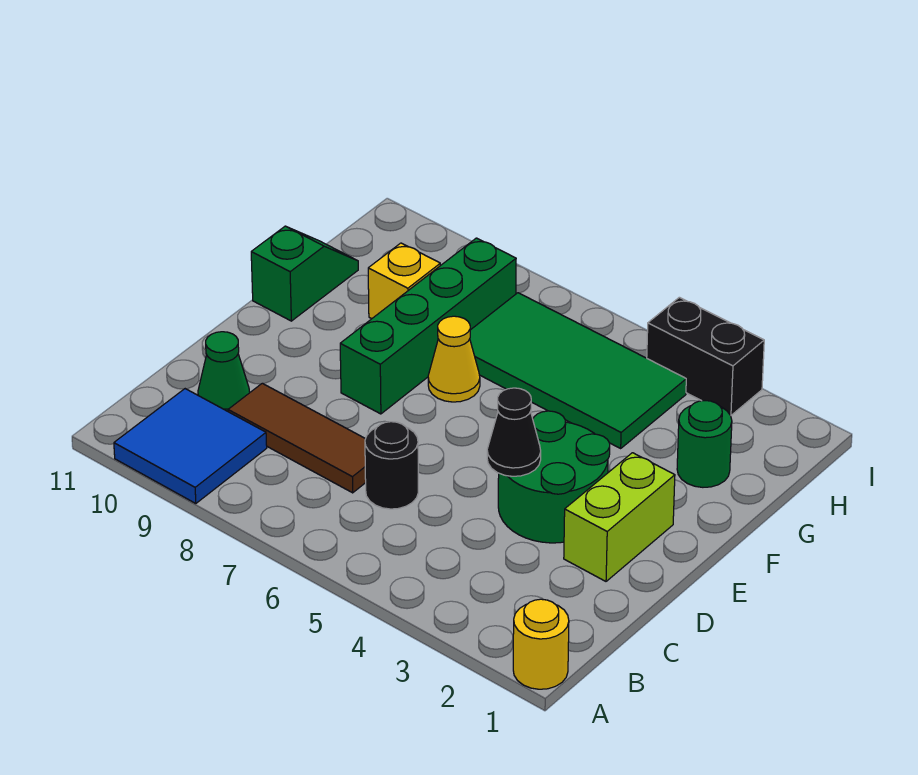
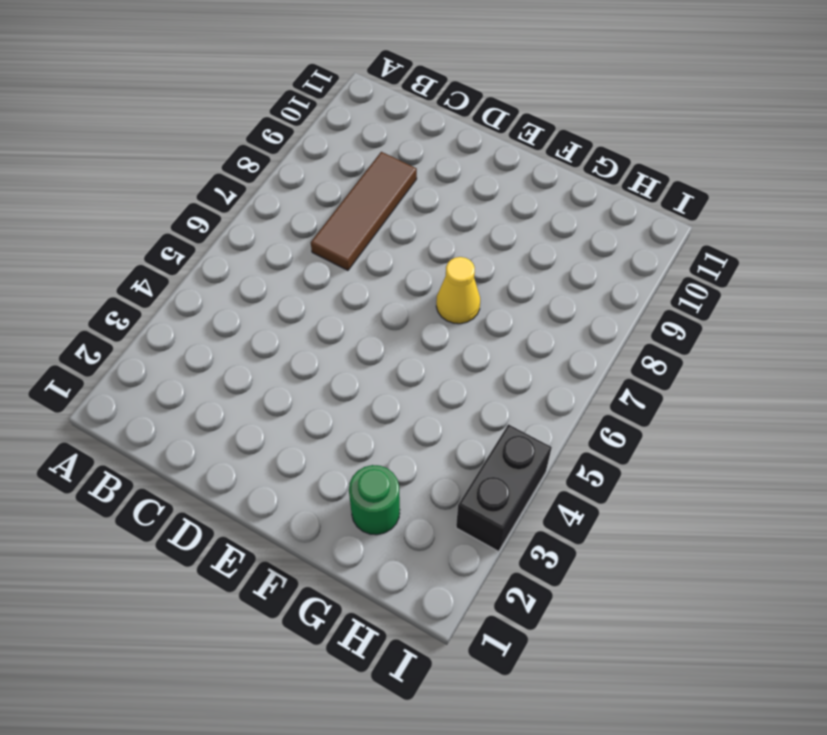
none -> yellow 1x1 round brick [513,599,569,689]
none -> blue 2x2 tile [114,389,267,504]
none -> black 1x1 round brick [365,422,418,509]

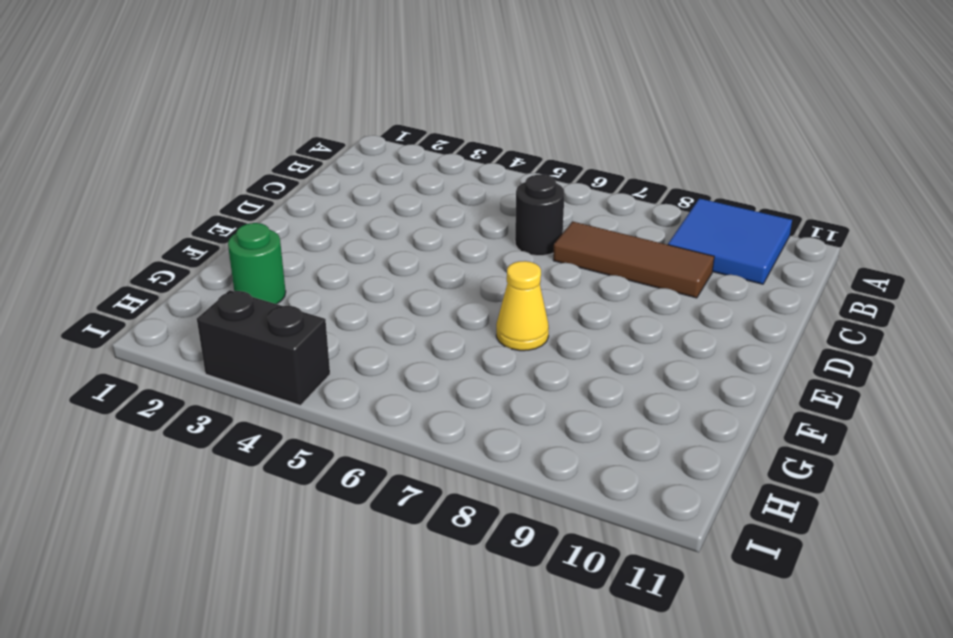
none -> yellow 1x1 round brick [513,599,569,689]
none -> green 1x1 cone [198,332,250,411]
none -> lime 1x2 brick [564,453,675,581]

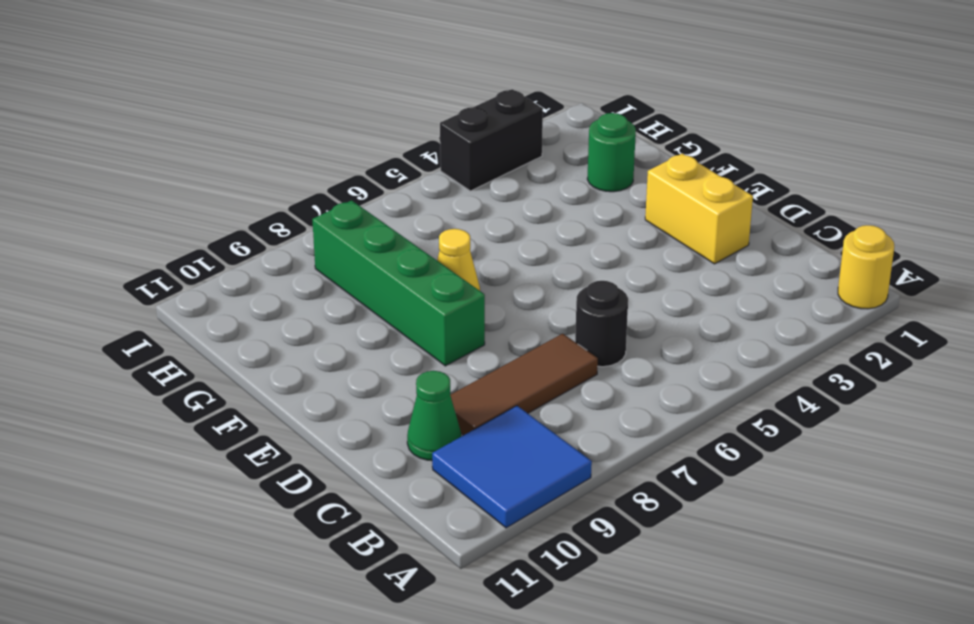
yellow 1x2 brick [645,153,753,264] -> lime 1x2 brick [564,453,675,581]
none -> green 2x2 round brick [498,411,610,543]
none -> green 1x2 slope [251,226,358,321]
none -> green 2x4 tile [470,293,686,448]

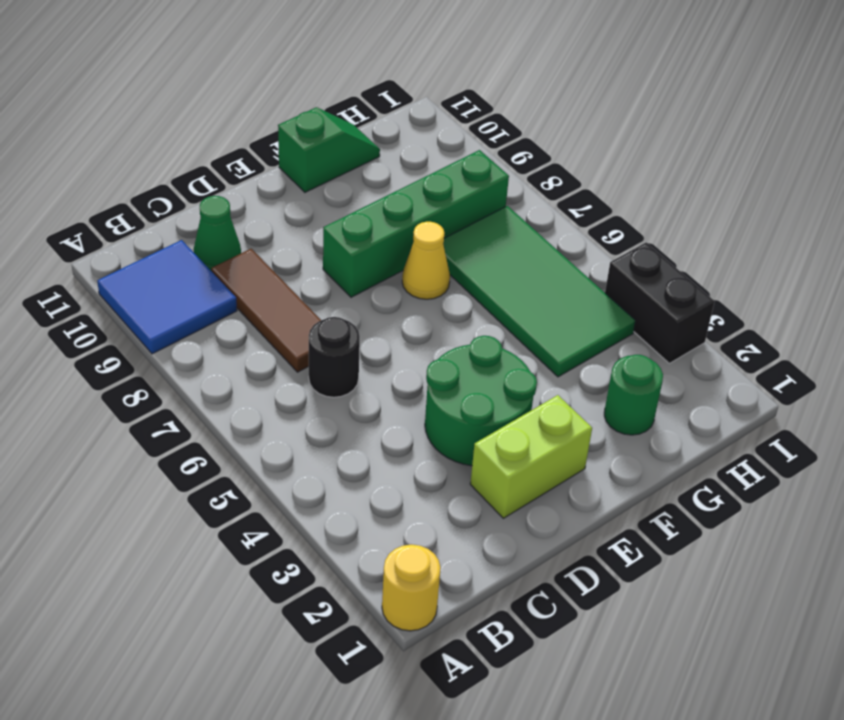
none -> yellow 1x1 brick [368,243,440,319]
none -> black 1x1 cone [487,388,541,476]

